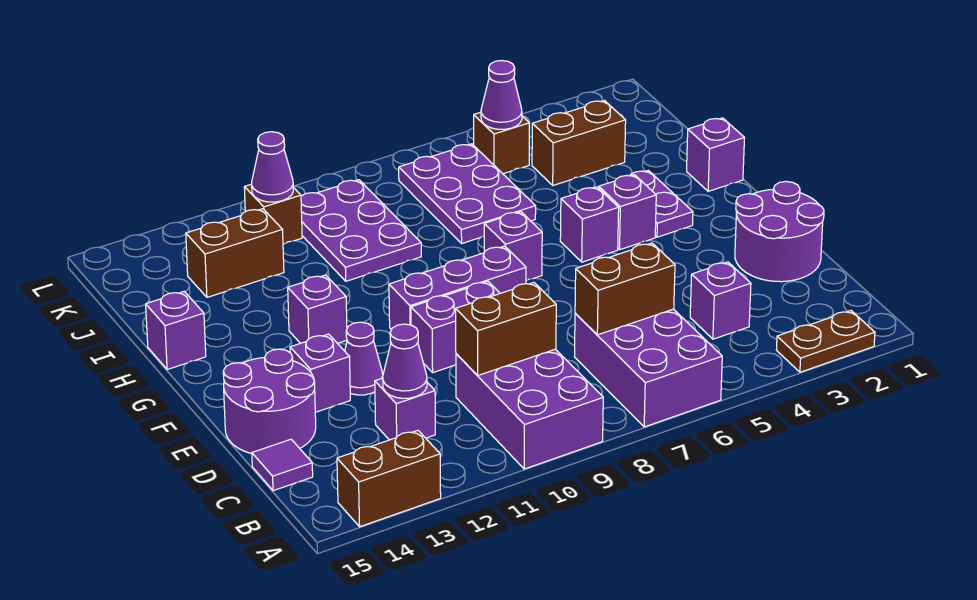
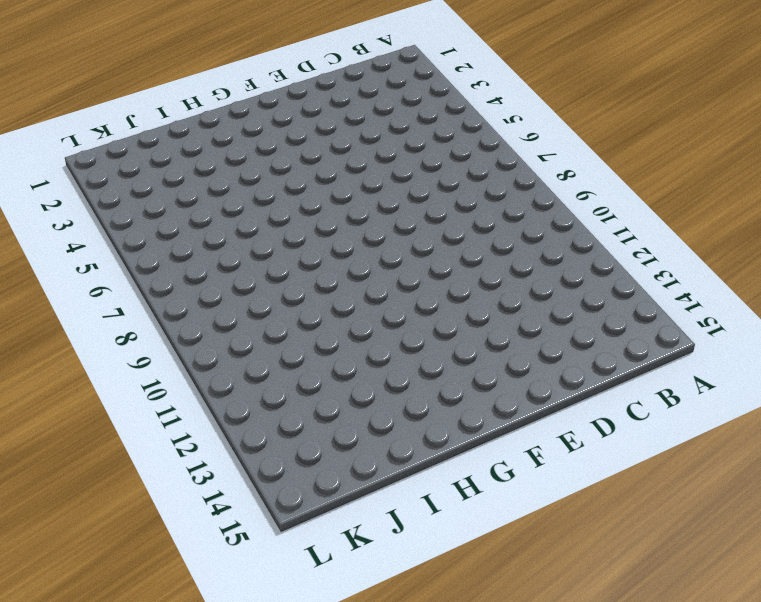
none -> brown 1x2 plate [776,311,875,372]
none -> purple 2x3 brick [575,309,722,427]
none -> purple 2x3 brick [456,349,603,469]
none -> brown 1x2 brick [337,430,441,527]

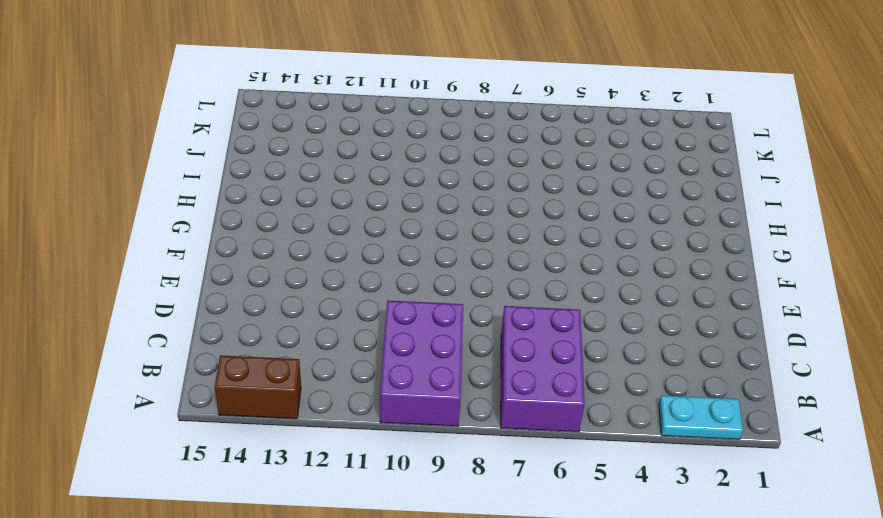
cyan 1x2 plate [659,395,743,439] -> brown 1x2 plate [776,311,875,372]
none -> purple 1x1 brick [690,262,751,339]
none -> purple 1x1 brick [375,378,435,440]
none -> purple 1x1 tile [252,439,313,491]
none -> purple 2x2 round brick [735,181,824,282]

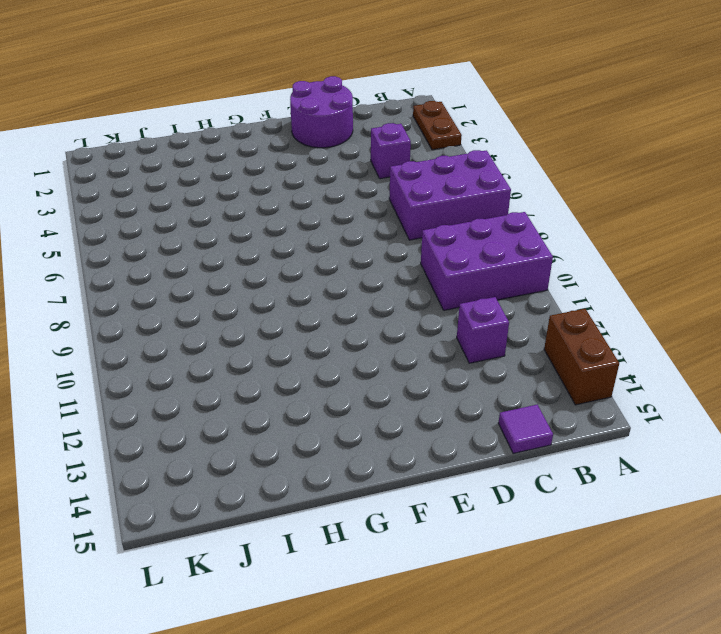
none -> purple 2x2 round brick [223,349,316,454]
none -> purple 1x2 brick [411,282,500,372]
none -> purple 1x1 cone [345,322,383,395]
none -> purple 1x1 brick [290,334,350,412]

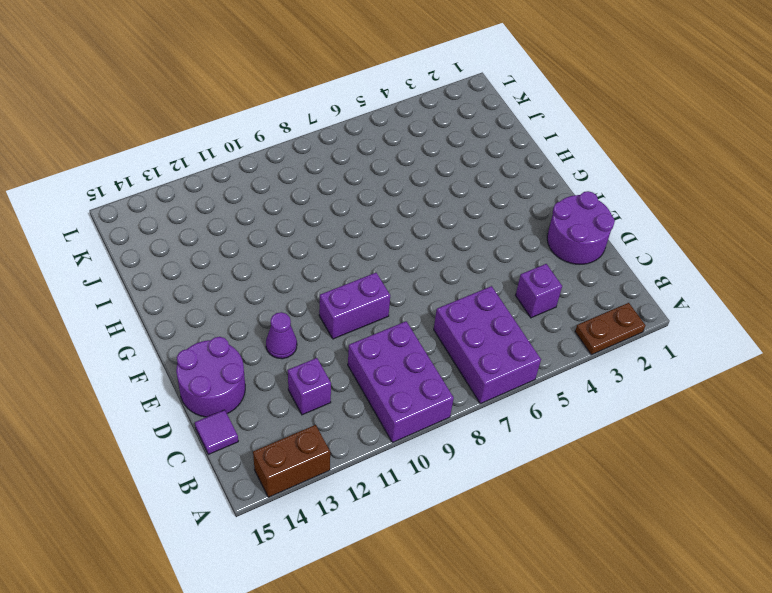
none -> purple 1x1 brick [290,334,350,412]
none -> purple 1x3 brick [389,246,526,329]
none -> purple 1x2 plate [630,170,693,237]
none -> purple 1x1 brick [599,175,656,249]

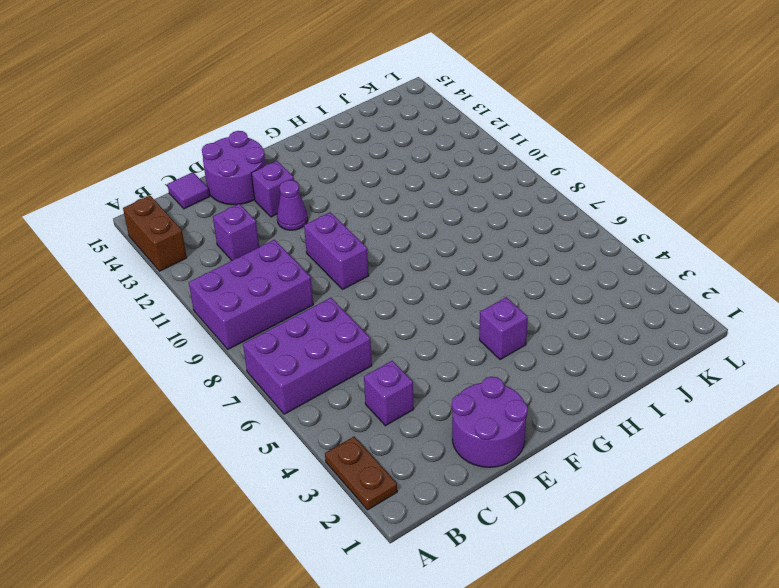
none -> purple 1x3 brick [389,246,526,329]
none -> purple 1x2 plate [630,170,693,237]
none -> purple 1x1 brick [560,187,619,262]
none -> purple 1x1 brick [484,212,542,281]

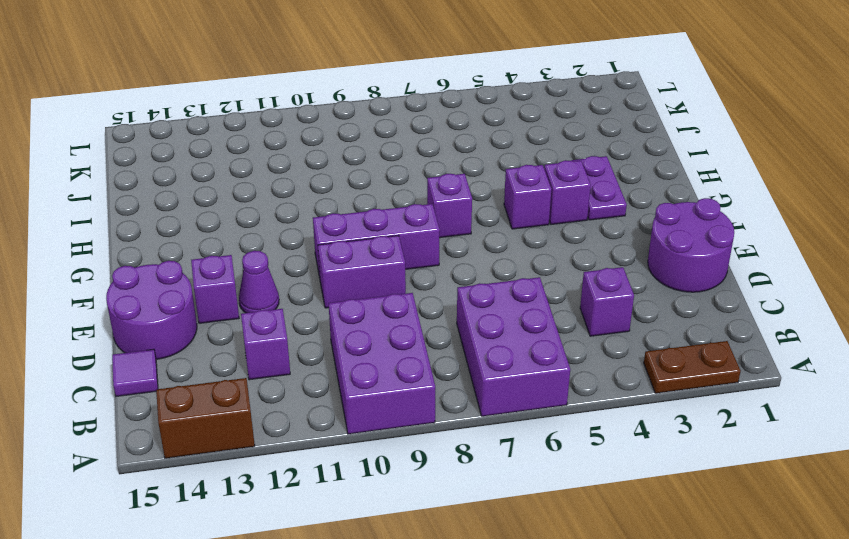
none -> purple 1x1 brick [288,275,347,343]
none -> purple 1x1 brick [687,118,744,191]
none -> purple 1x1 brick [146,292,206,370]
none -> purple 2x3 plate [399,144,536,243]

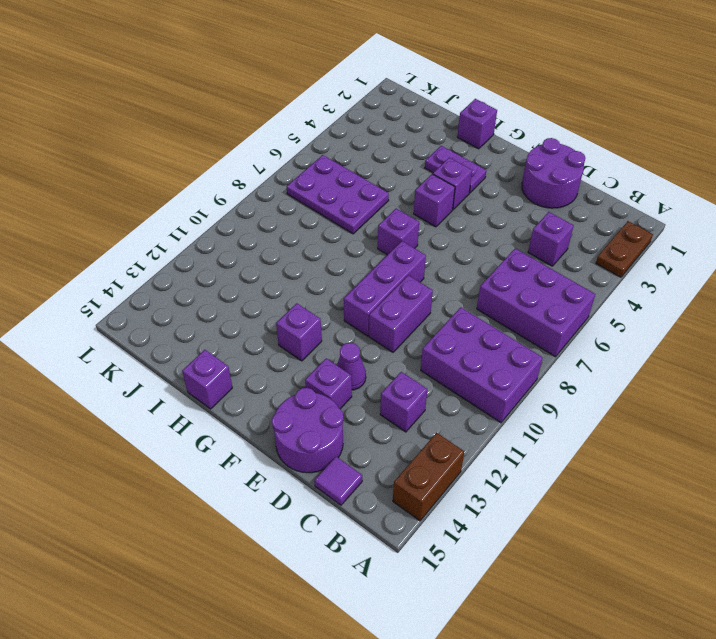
none -> purple 2x3 plate [301,180,421,281]
none -> brown 1x2 brick [532,101,626,185]
none -> brown 1x2 brick [186,209,284,297]
none -> brown 1x1 brick [474,112,529,174]

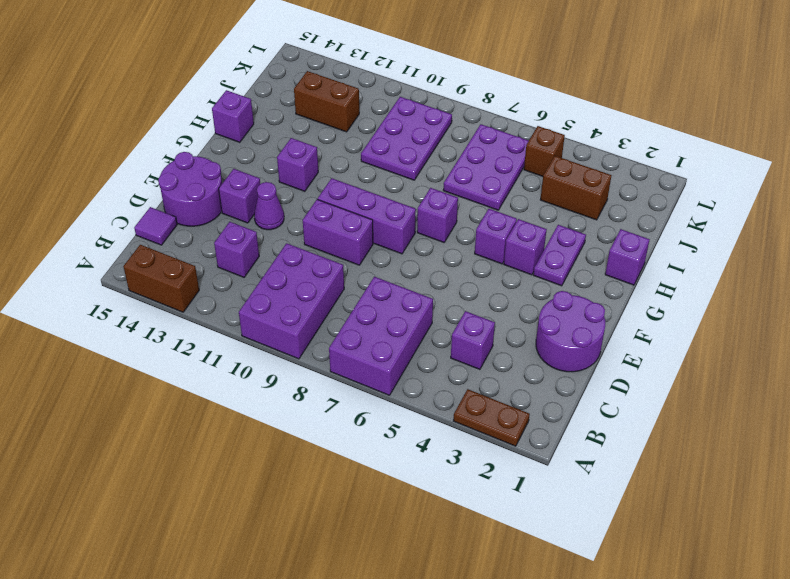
none -> brown 1x1 brick [244,184,302,244]
none -> brown 1x2 brick [575,243,675,335]
none -> brown 1x2 brick [456,283,556,376]
none -> purple 1x1 cone [383,324,427,398]

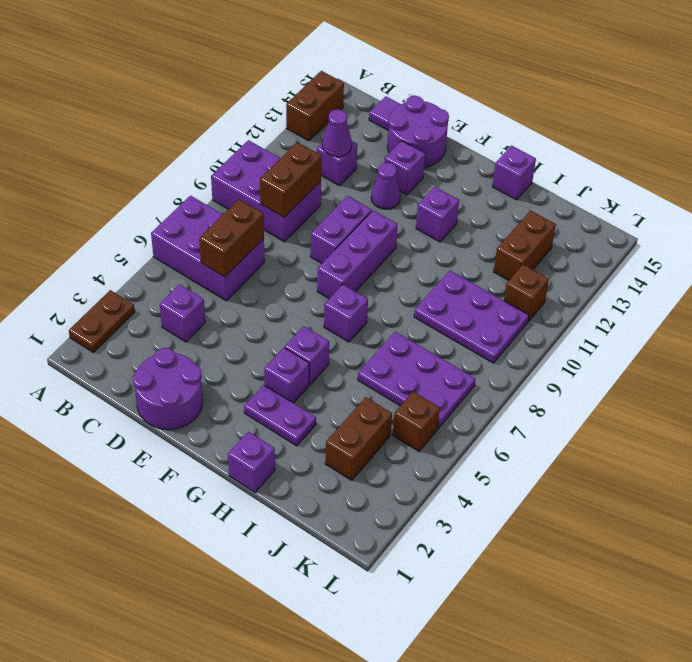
none -> purple 1x1 cone [481,61,522,129]
none -> purple 1x1 cone [252,132,293,202]

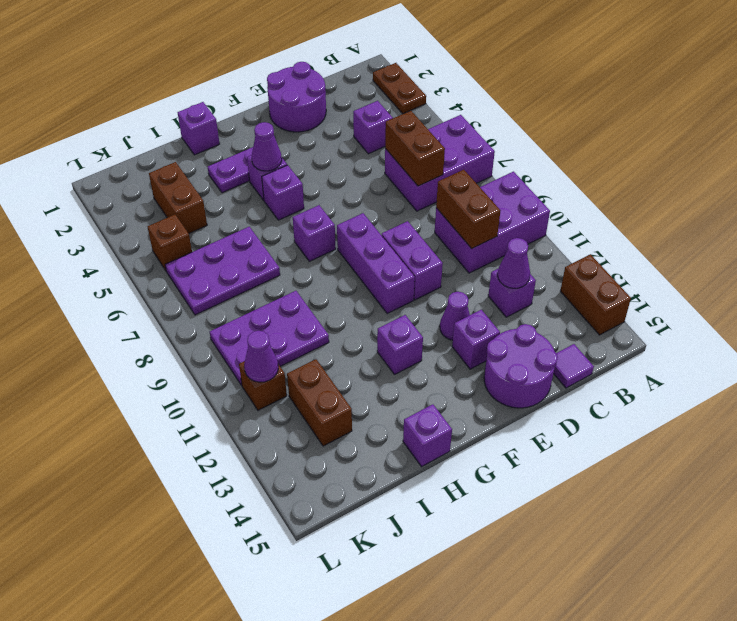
purple 1x1 cone [252,122,282,171] -> purple 1x1 cone moved to [481,61,522,129]

